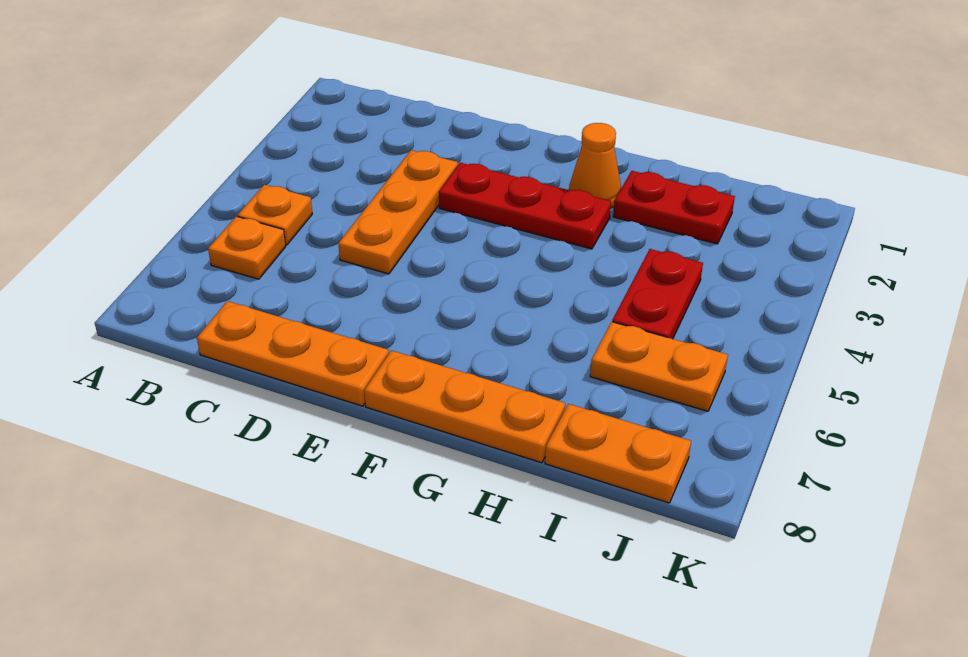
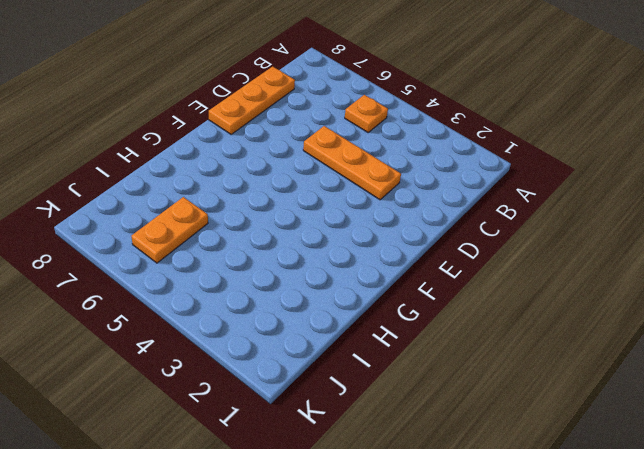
none -> orange 1x1 plate [208,216,286,279]
none -> red 1x3 plate [439,163,611,249]

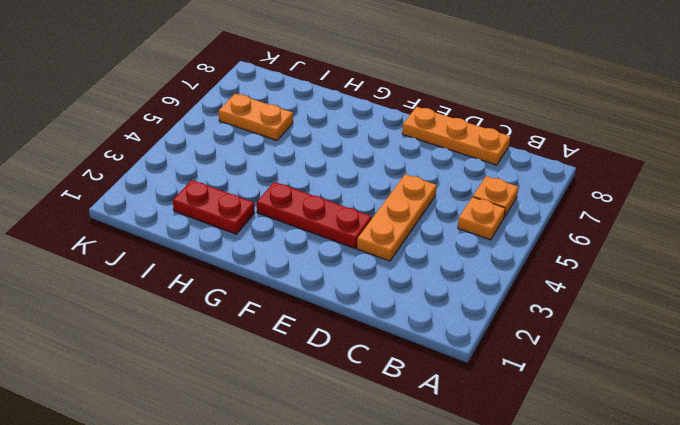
none -> orange 1x3 plate [364,350,565,463]
none -> orange 1x1 cone [569,123,621,208]

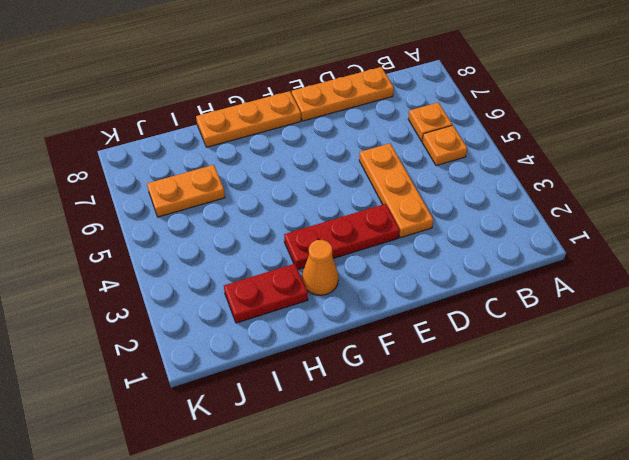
none -> red 1x2 plate [612,249,703,339]
none -> orange 1x2 plate [545,404,691,503]

